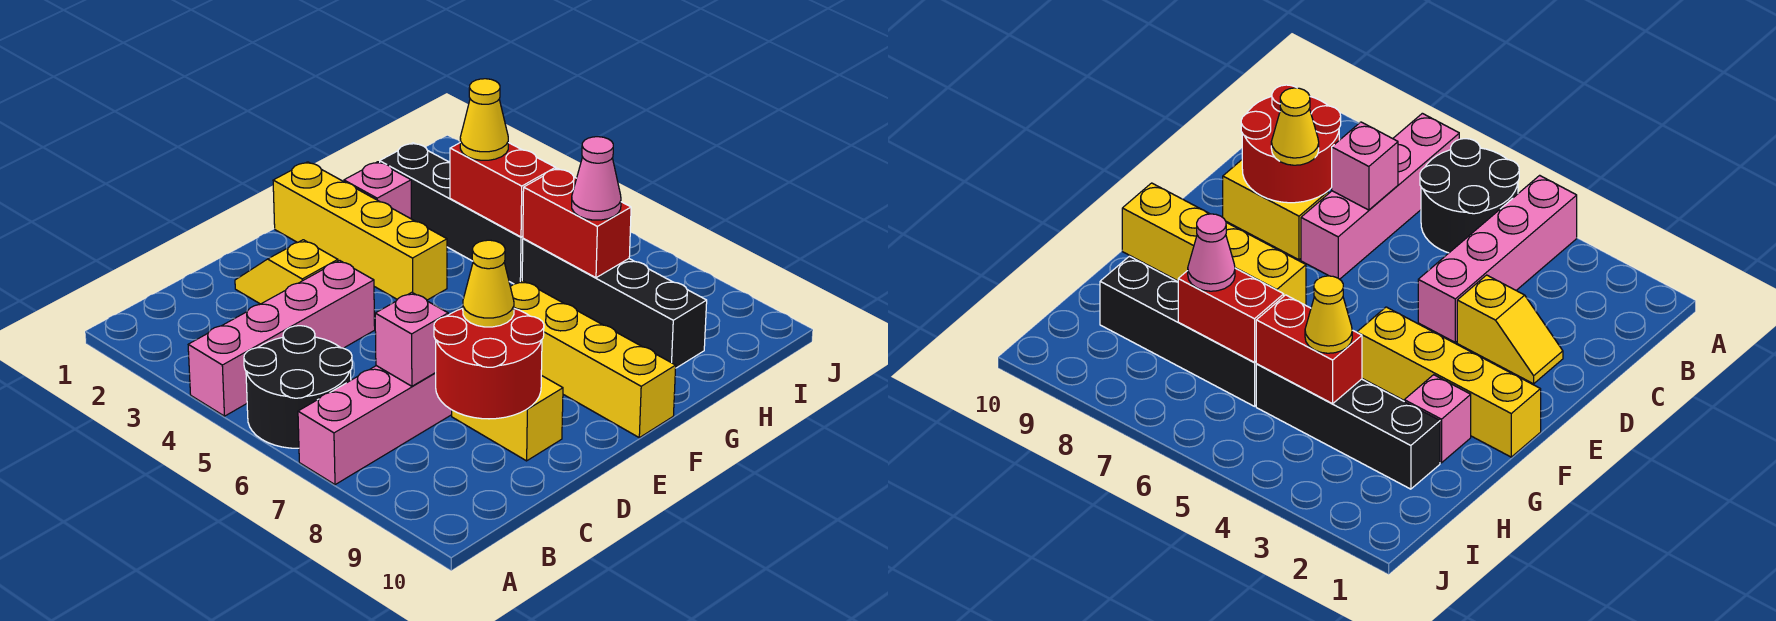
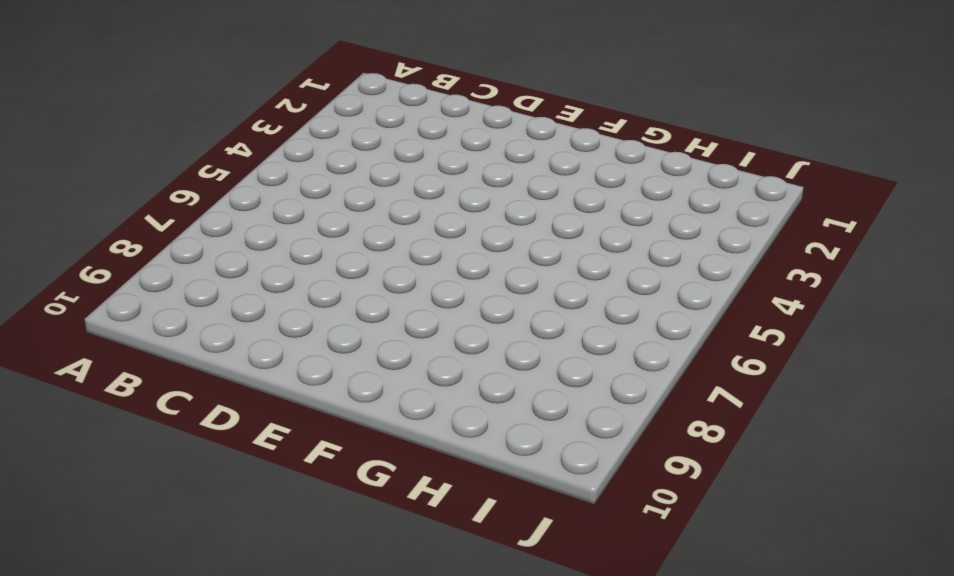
none -> pink 1x4 brick [188,260,375,416]
none -> black 2x2 round brick [244,326,352,448]
none -> pink 1x4 brick [298,366,452,485]

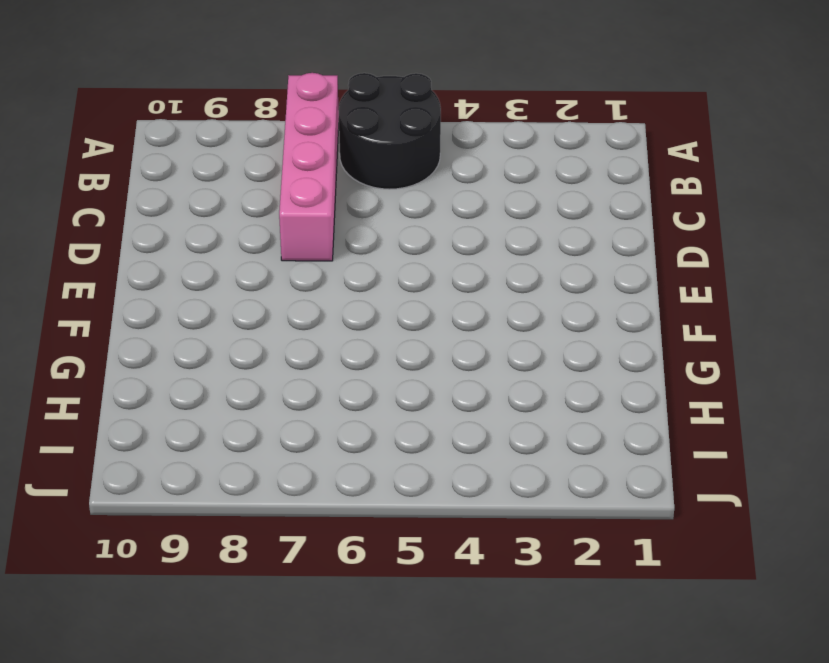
none -> pink 1x4 brick [188,260,375,416]
none -> yellow 1x2 slope [235,240,338,304]
none -> yellow 1x2 brick [452,375,563,461]

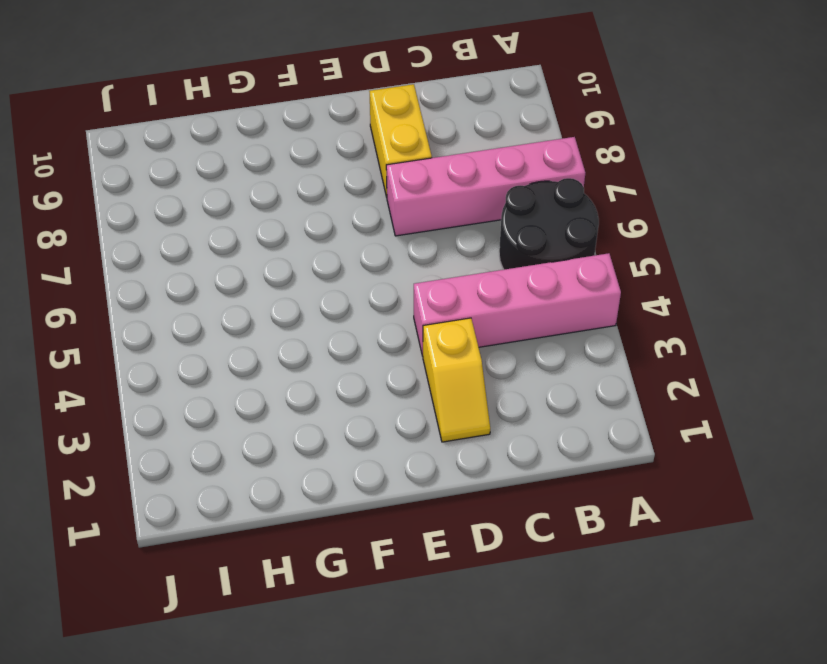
none -> yellow 1x4 brick [273,162,447,300]
none -> yellow 1x4 brick [510,281,676,438]
none -> pink 1x1 brick [344,162,411,219]

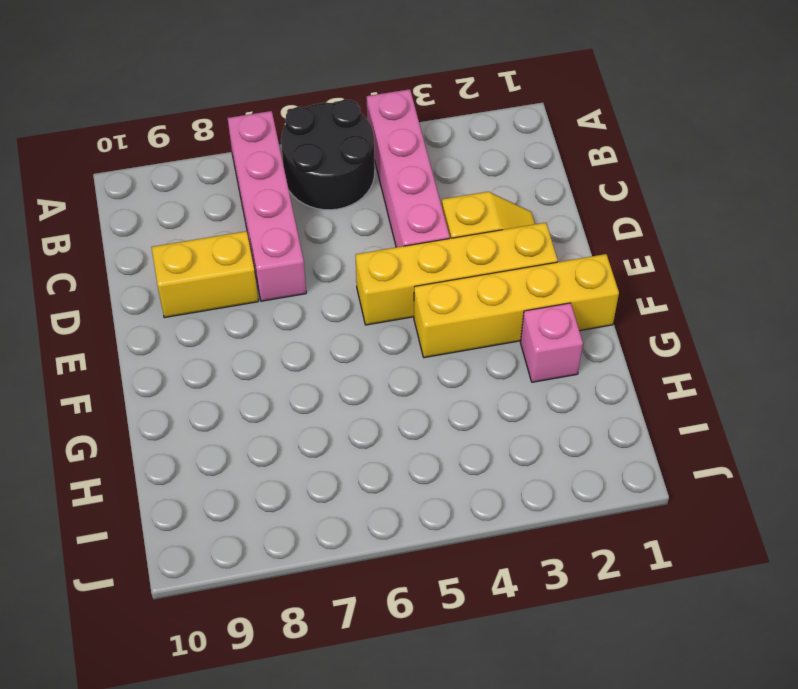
yellow 1x4 brick [356,223,558,325] -> yellow 1x4 brick moved to [510,281,676,438]
none -> black 1x4 brick [380,143,523,284]
none -> black 1x4 brick [522,238,707,368]
none -> pink 1x1 brick [375,292,448,386]

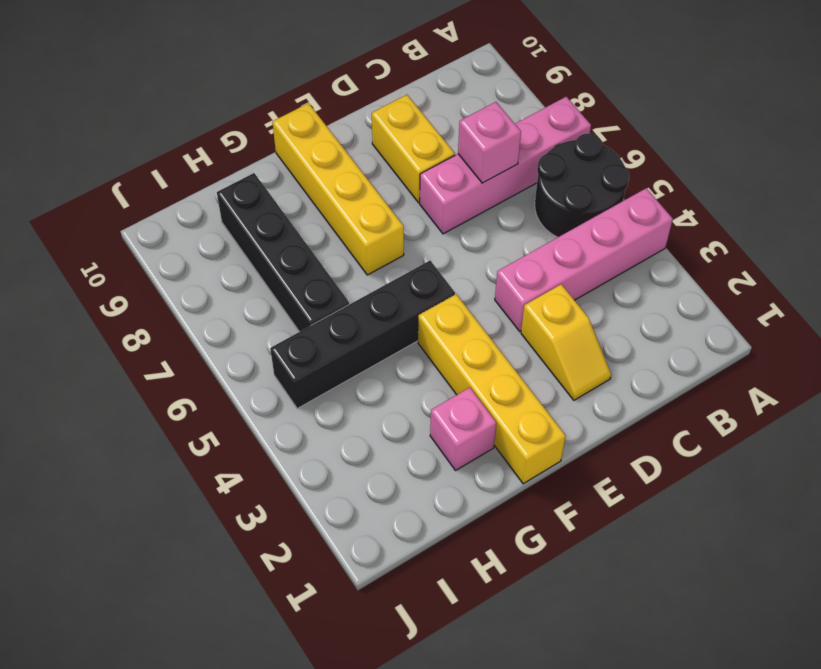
black 1x4 brick [270,261,455,409] -> black 1x4 brick turned to [380,143,523,284]
none -> red 2x2 round brick [434,308,544,419]
none -> red 1x2 brick [450,143,556,237]
none -> red 1x2 brick [523,168,631,278]

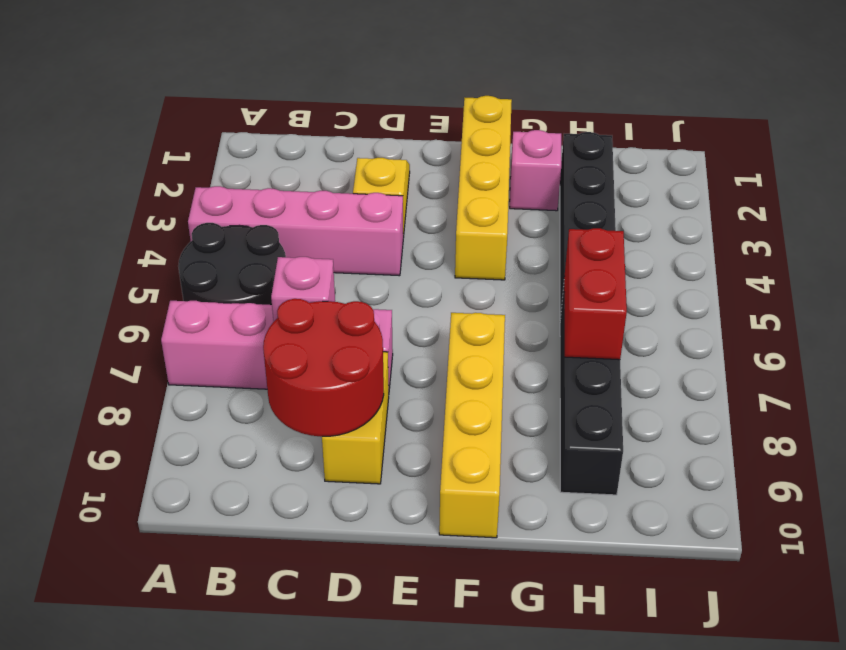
none -> red 1x2 brick [450,143,556,237]
none -> yellow 1x1 cone [463,240,514,327]
none -> yellow 1x1 cone [460,79,508,160]

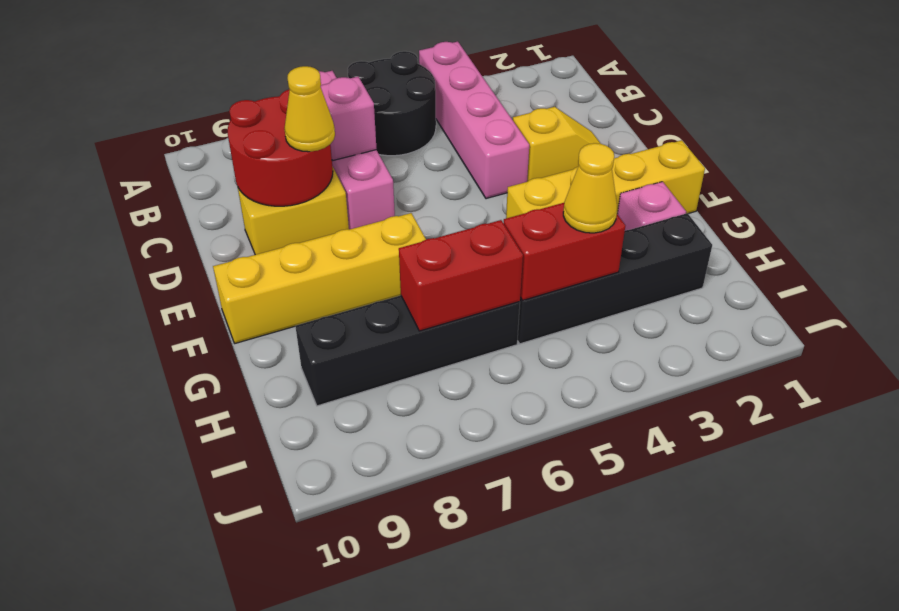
none -> pink 1x1 cone [572,137,621,220]

